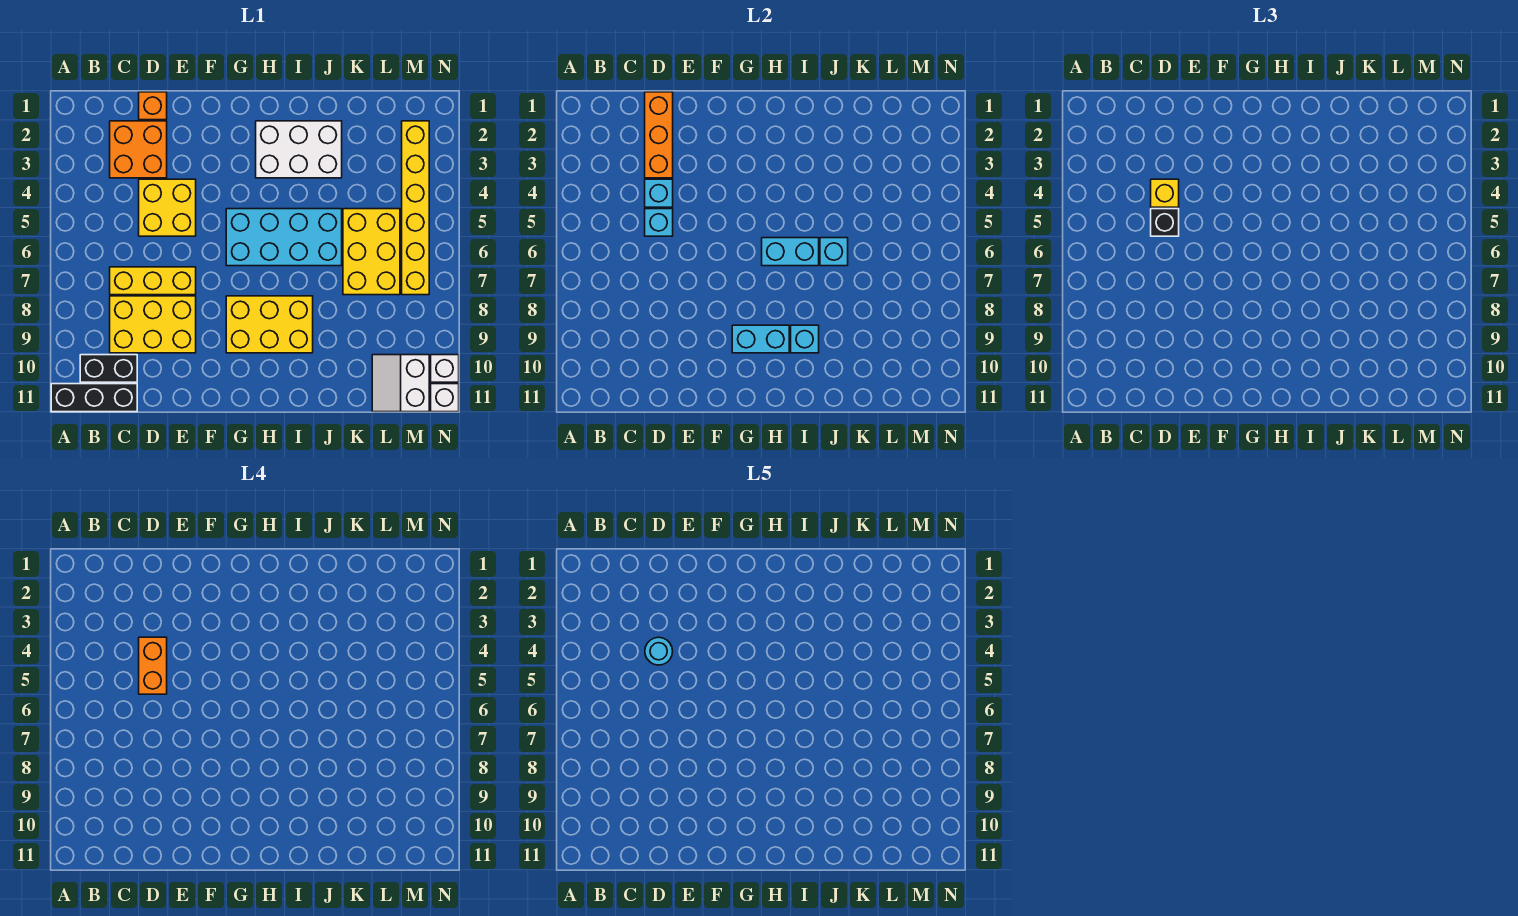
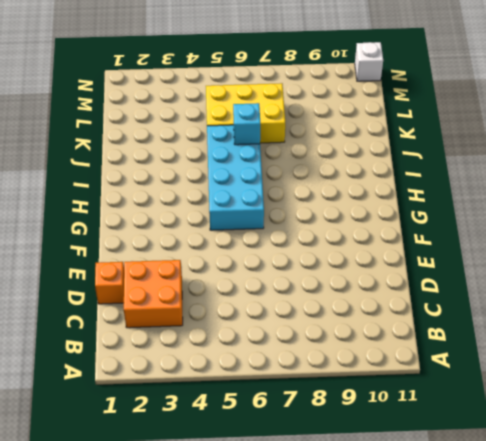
none -> black 1x3 brick [51,384,137,412]
none -> black 1x2 brick [80,355,137,382]
none -> yellow 1x3 brick [110,267,196,295]

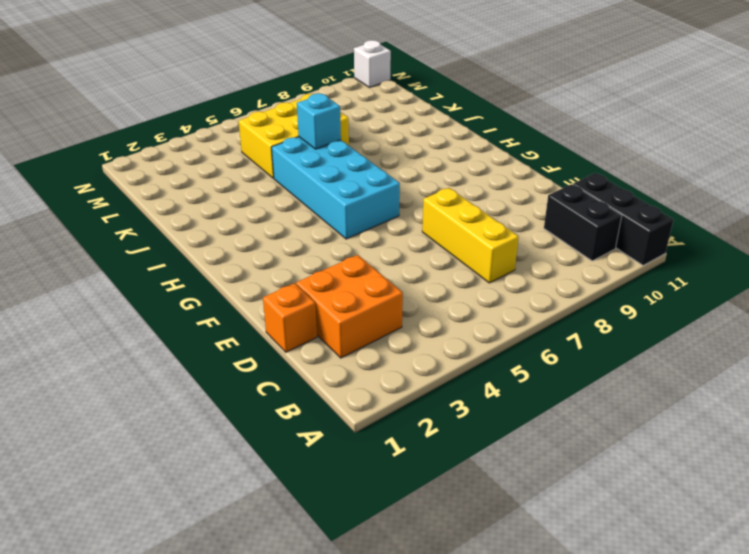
none -> yellow 2x3 brick [110,296,196,353]
none -> yellow 2x2 brick [139,179,196,236]
none -> yellow 2x3 brick [226,296,313,353]

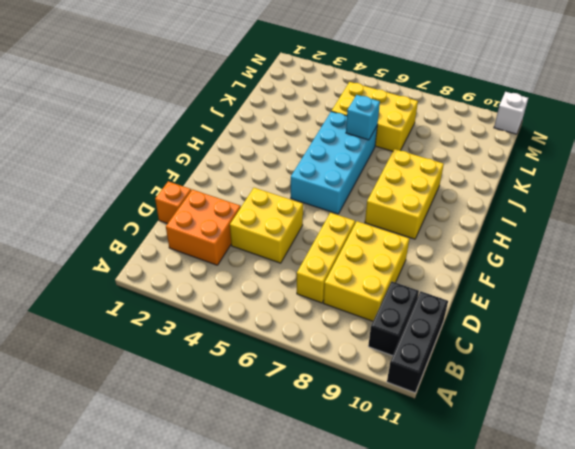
none -> white 2x3 brick [256,121,342,178]
none -> white 2x2 slope [372,355,429,412]
none -> yellow 1x6 brick [402,121,429,295]

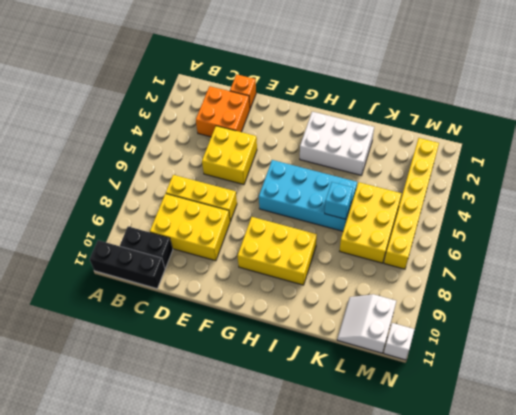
none -> white 1x1 brick [431,355,459,382]
none -> orange 1x3 brick [645,92,673,178]
none -> cyan 1x1 brick [645,179,673,207]

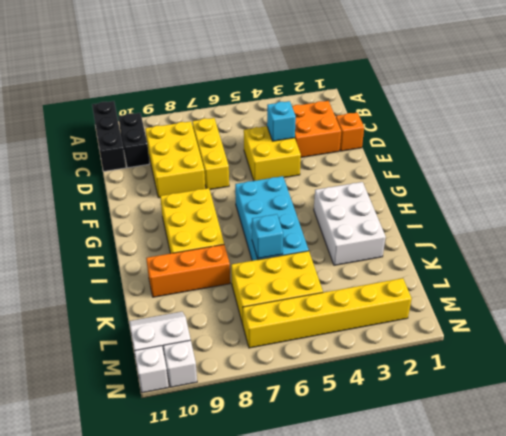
orange 1x3 brick [146,244,230,297] -> orange 1x3 brick moved to [645,92,673,178]
none -> cyan 1x1 brick [645,209,673,236]
none -> cyan 1x2 brick [732,325,789,353]
none -> cyan 1x2 brick [762,238,819,266]

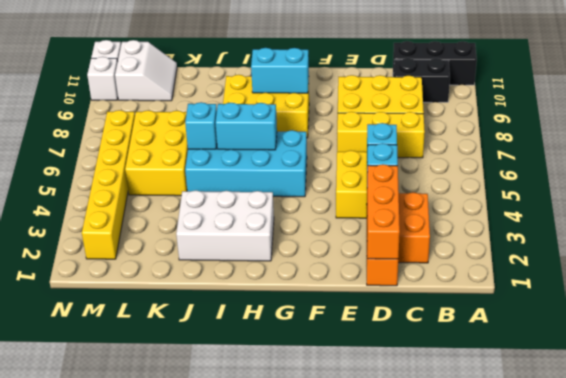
none -> cyan 1x1 brick [791,325,819,353]
none -> yellow 1x1 brick [1151,179,1179,207]
none -> black 1x1 brick [1151,209,1179,236]

